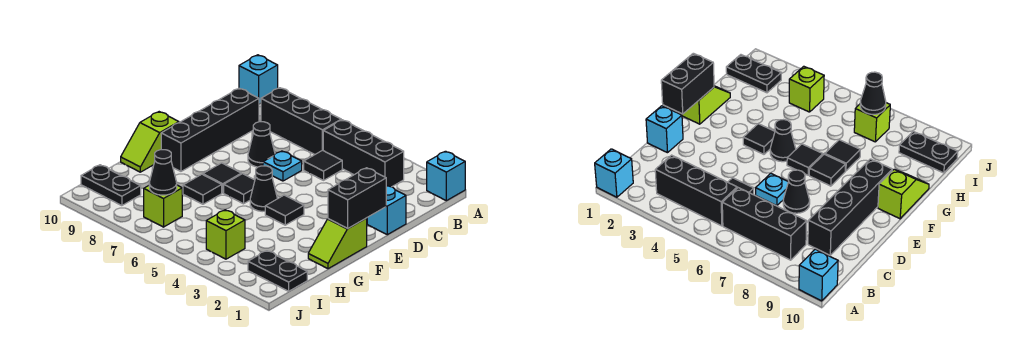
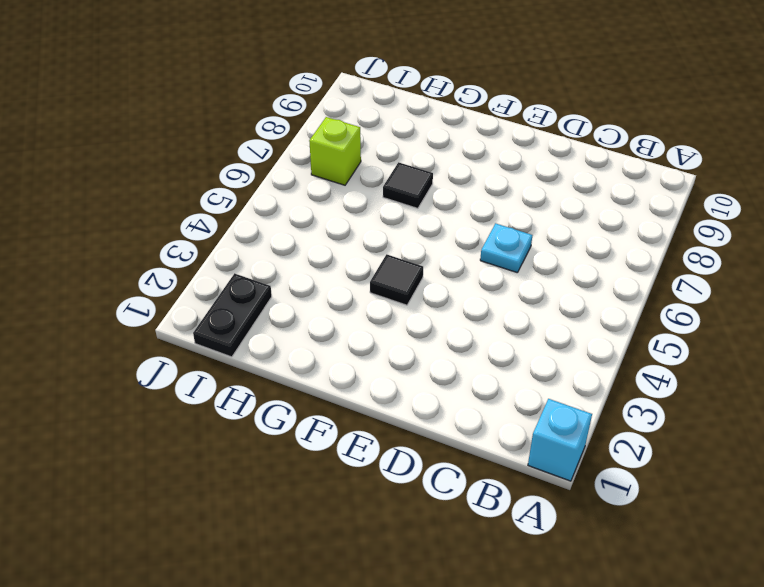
none -> cyan 1x1 brick [239,55,278,104]
none -> black 1x3 brick [323,120,404,187]
none -> black 1x3 brick [261,88,341,154]

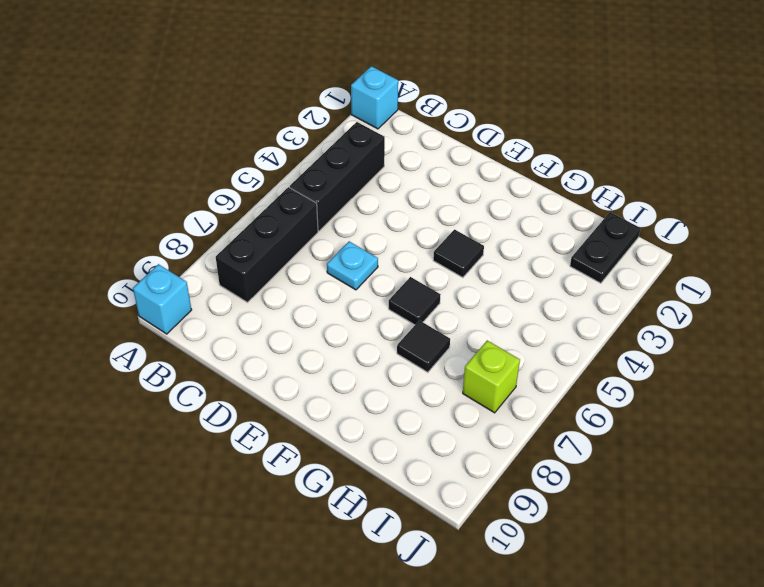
none -> black 1x1 tile [304,150,342,180]
none -> black 1x4 brick [161,88,259,171]
none -> cyan 1x1 brick [367,185,406,235]

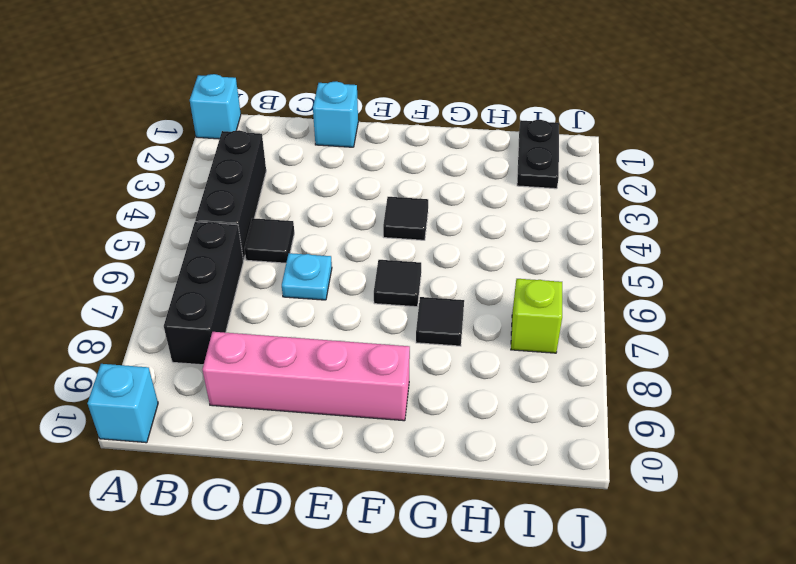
pink 1x4 brick [202,332,410,421] -> black 1x4 brick [161,88,259,171]
none -> black 1x1 cone [248,122,275,167]
none -> lime 1x2 slope [308,218,367,269]
none -> black 1x1 cone [250,166,277,212]

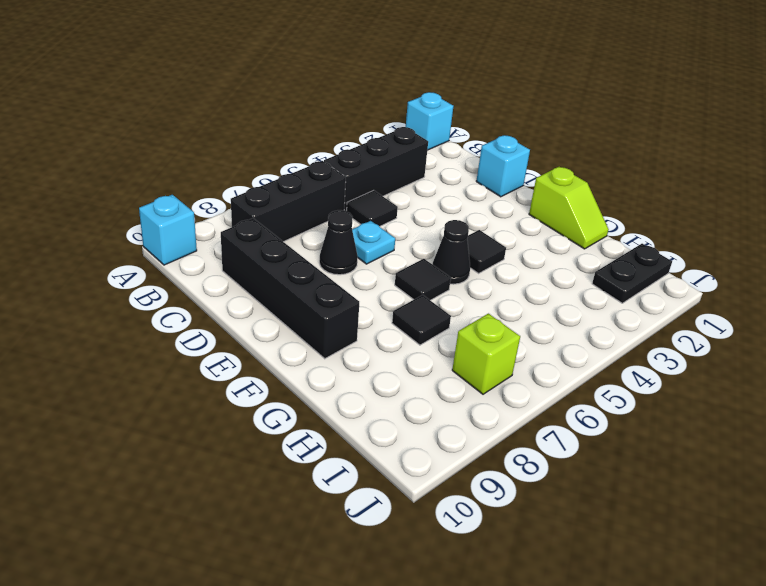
none -> black 1x1 tile [203,163,241,193]
none -> lime 1x2 slope [121,112,179,172]
none -> lime 1x1 brick [206,210,245,259]

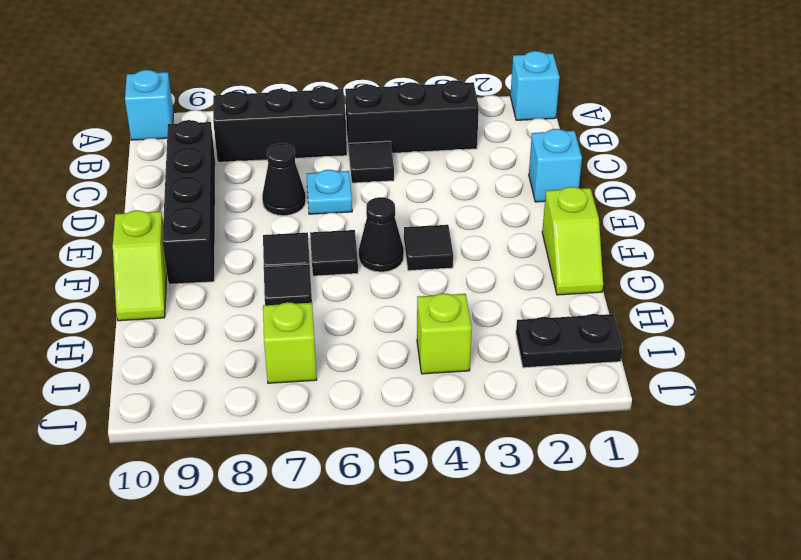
none -> black 1x2 plate [81,165,141,206]
none -> black 1x2 brick [328,168,386,228]
none -> black 1x1 cone [149,150,177,195]

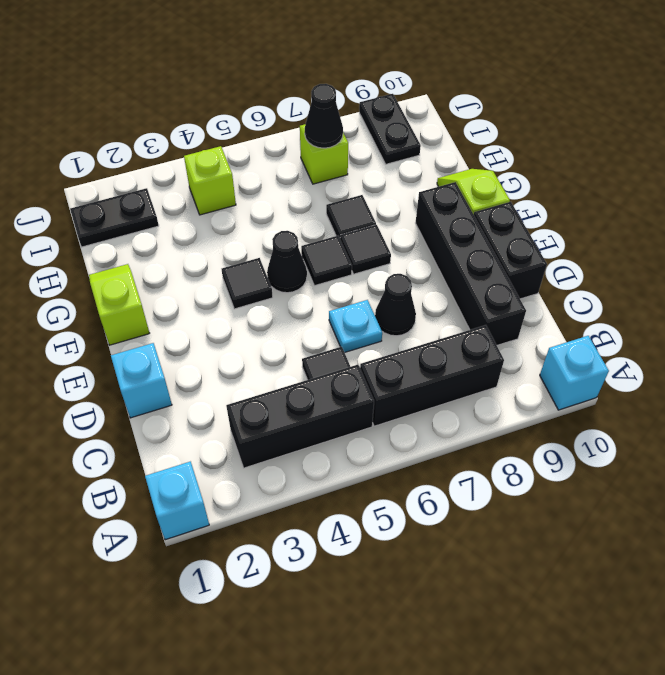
black 1x2 brick [474,202,547,299] -> black 1x2 brick moved to [328,168,386,228]
black 1x2 plate [359,94,421,164] -> black 1x2 plate turned to [81,165,141,206]

